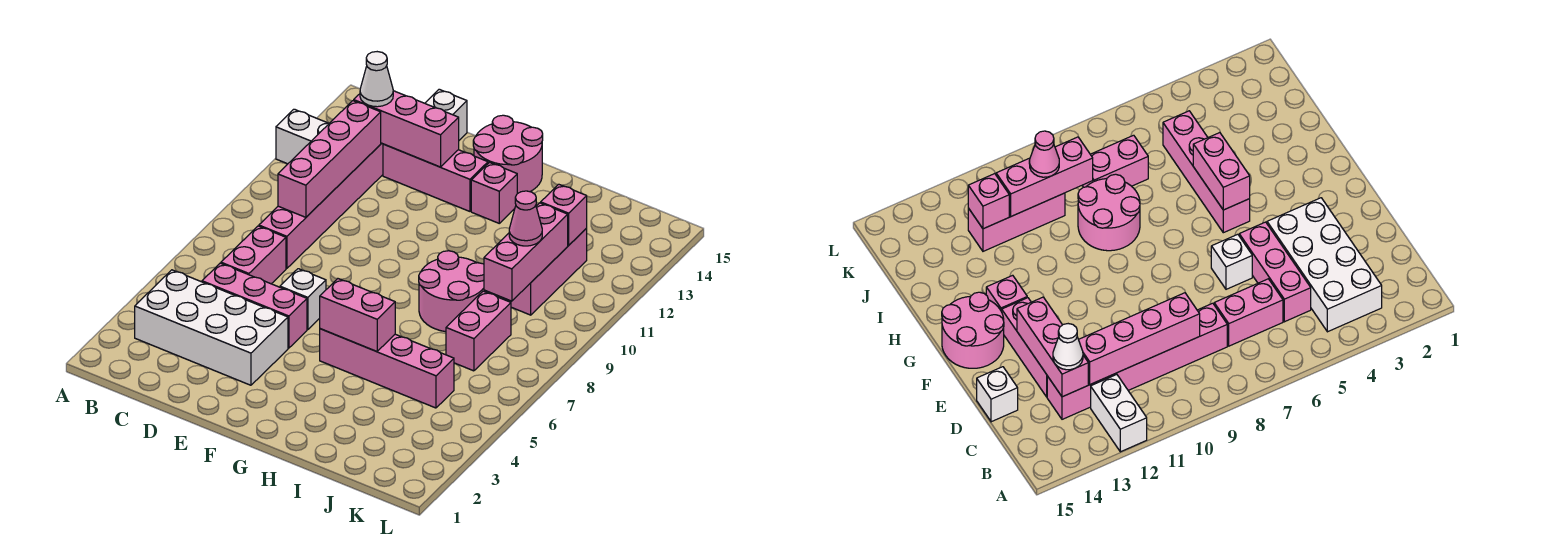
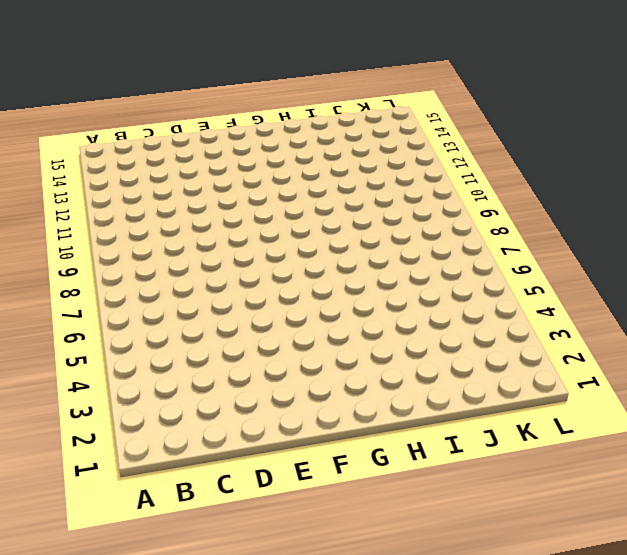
none -> white 1x2 brick [276,109,329,164]
none -> white 2x4 brick [135,270,288,385]
none -> pink 1x3 brick [202,263,307,348]

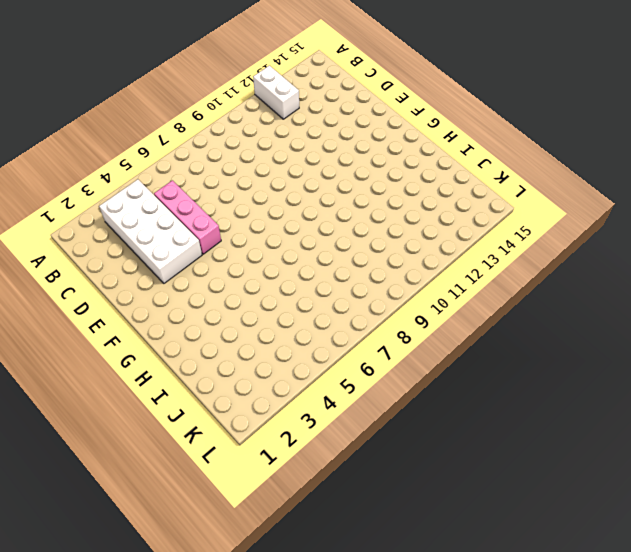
none -> pink 1x2 brick [221,226,286,284]
none -> pink 1x6 brick [259,143,383,269]
none -> pink 1x3 brick [383,144,488,211]

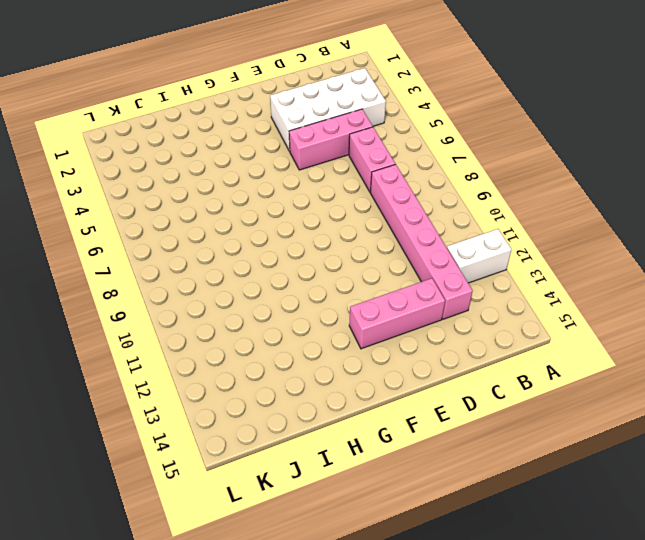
none -> white 1x1 brick [425,89,467,140]
none -> white 1x1 brick [280,269,326,330]
none -> pink 2x2 round brick [473,115,543,194]

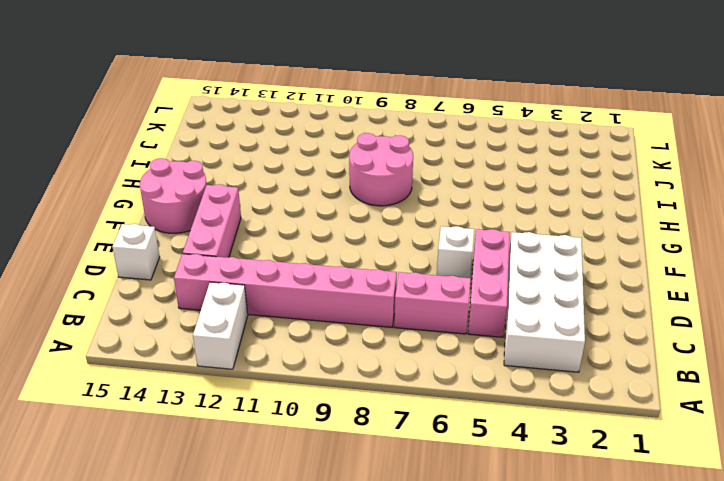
none -> pink 1x4 brick [320,329,454,408]
none -> pink 1x1 brick [471,162,517,223]
none -> pink 1x2 brick [446,291,511,371]

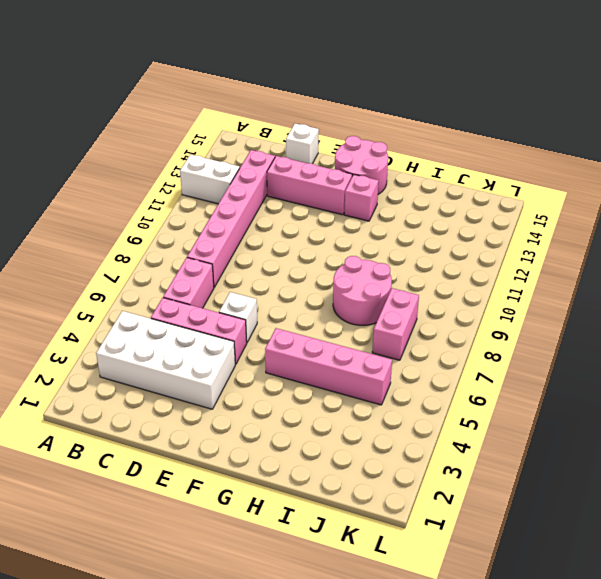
none -> pink 1x3 brick [503,228,587,315]
none -> pink 1x4 brick [278,101,381,217]
none -> pink 1x3 brick [354,91,459,167]

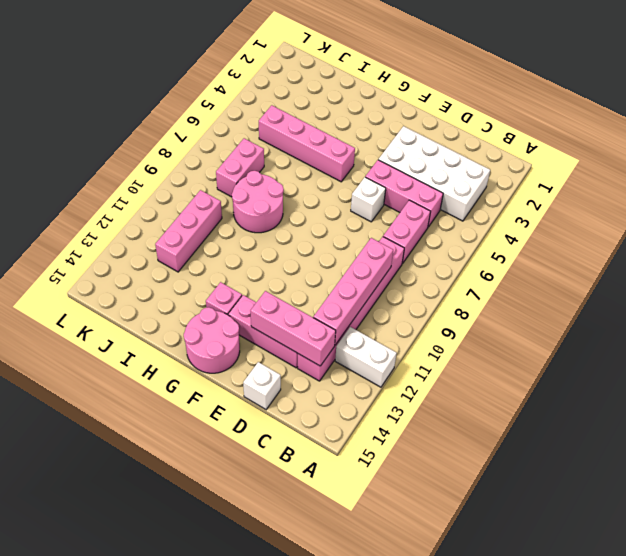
none -> pink 1x2 brick [320,279,395,352]
none -> pink 1x3 brick [484,203,568,301]
none -> pink 1x1 brick [541,184,587,245]

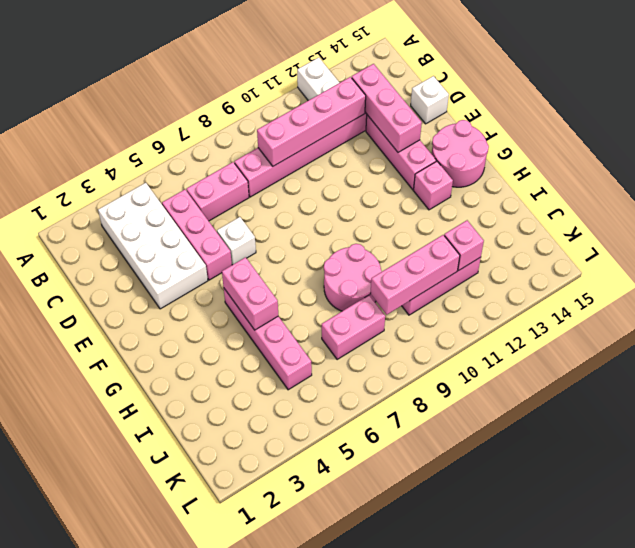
none -> white 1x1 cone [360,52,393,107]
none -> pink 1x1 cone [509,191,542,246]

